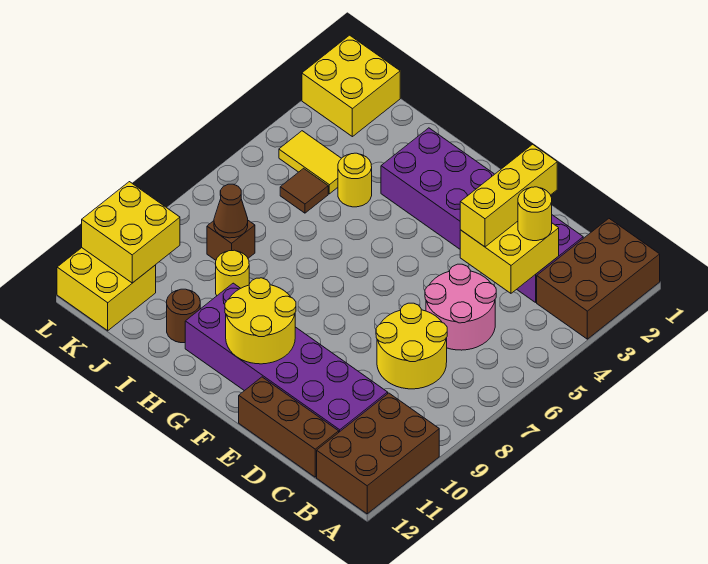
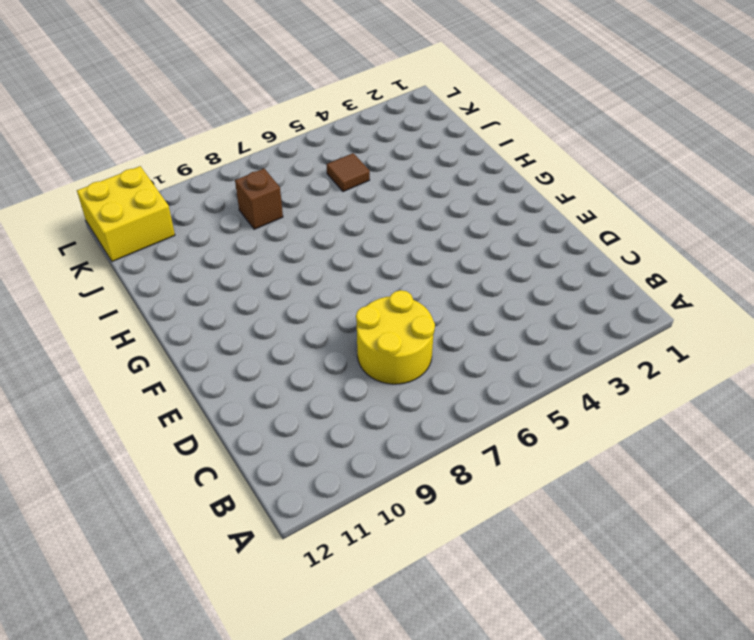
none -> brown 2x3 brick [537,219,660,339]
none -> brown 2x3 brick [317,393,439,514]
none -> purple 2x6 brick [381,128,583,302]

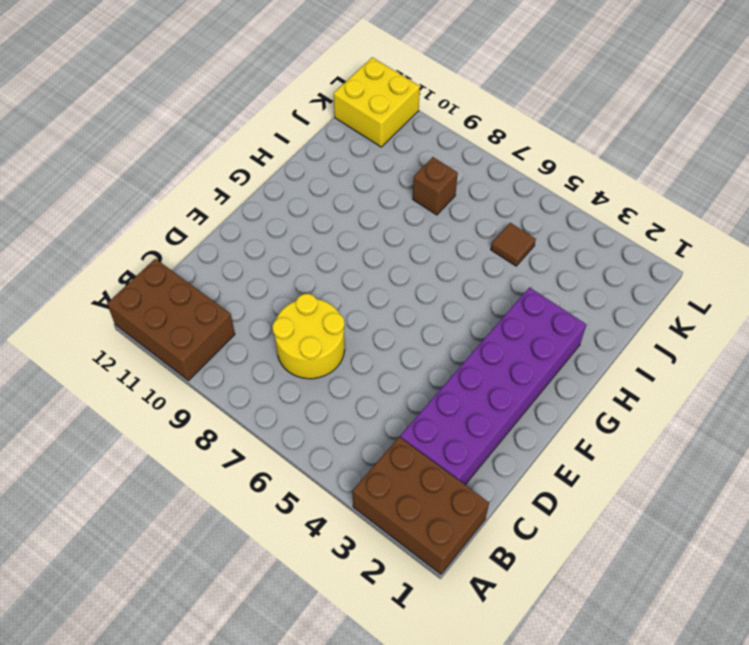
none -> pink 2x2 round brick [425,264,496,350]
none -> purple 2x6 brick [185,283,388,432]
none -> brown 1x3 brick [239,377,339,477]

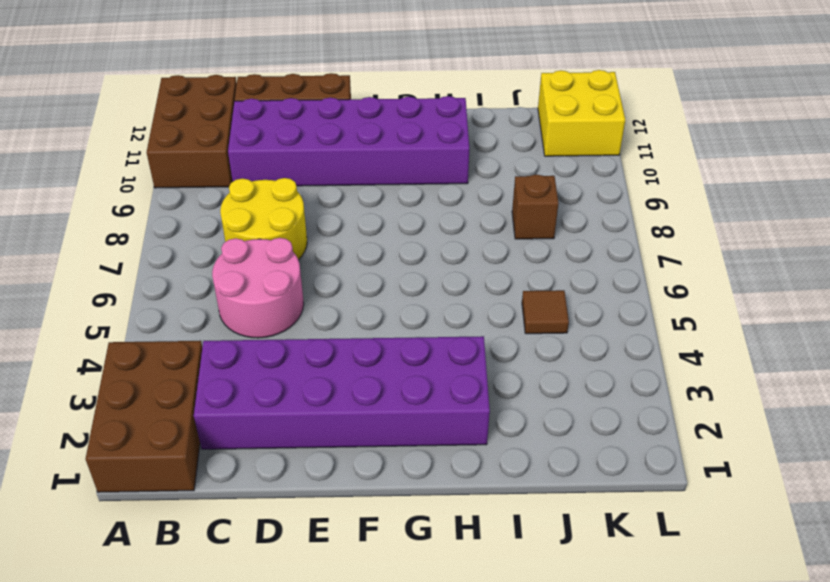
none -> yellow 1x1 round brick [338,153,372,207]
none -> yellow 1x1 round brick [216,250,249,295]
none -> brown 1x1 round brick [167,289,200,343]

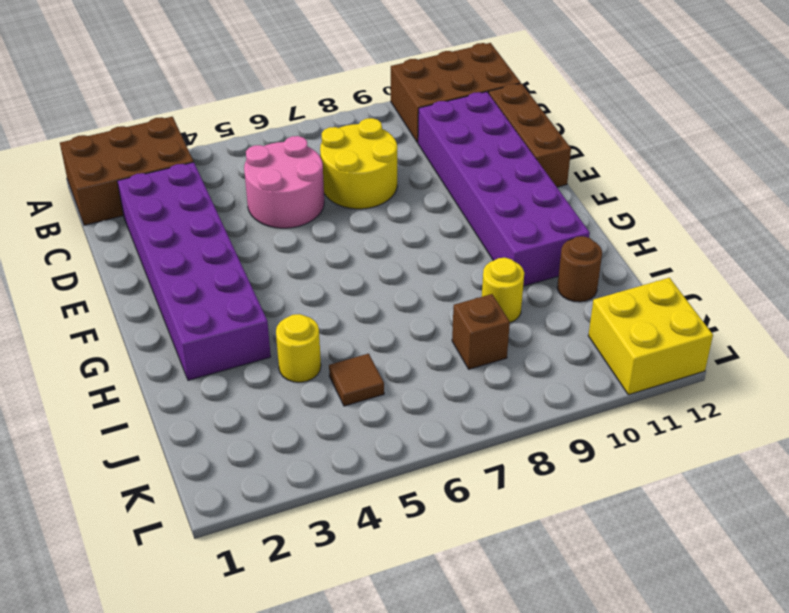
none -> yellow 1x2 tile [279,131,341,194]
none -> yellow 2x2 brick [302,35,400,137]
none -> yellow 2x2 brick [460,221,559,293]

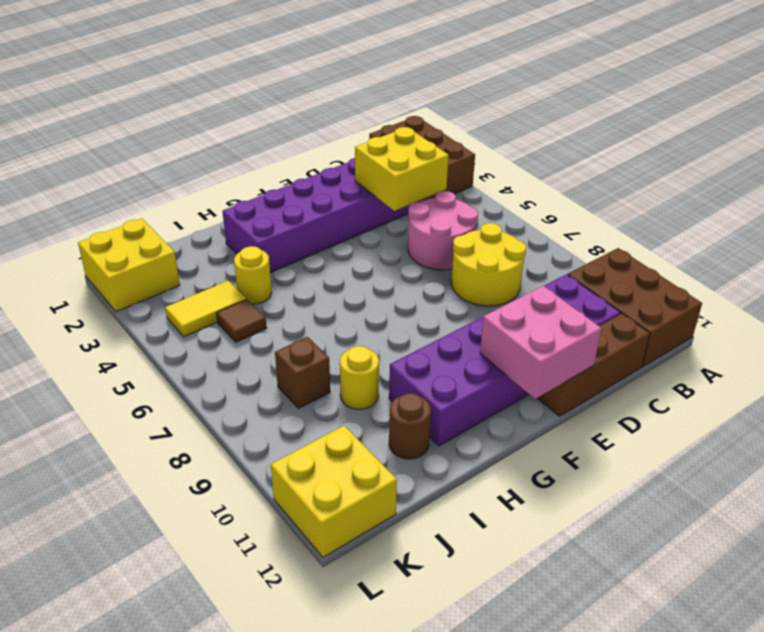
pink 2x2 brick [480,286,602,399] -> yellow 2x2 round brick [225,278,296,364]
none -> brown 1x1 cone [214,184,248,238]
none -> yellow 2x2 brick [82,182,180,283]
none -> yellow 1x1 round brick [518,187,552,241]

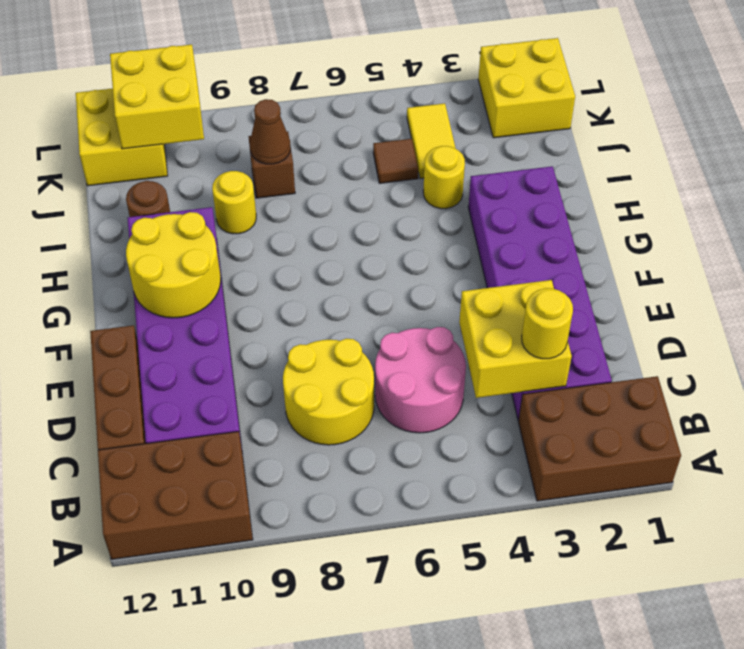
none -> yellow 1x3 brick [460,144,557,247]

